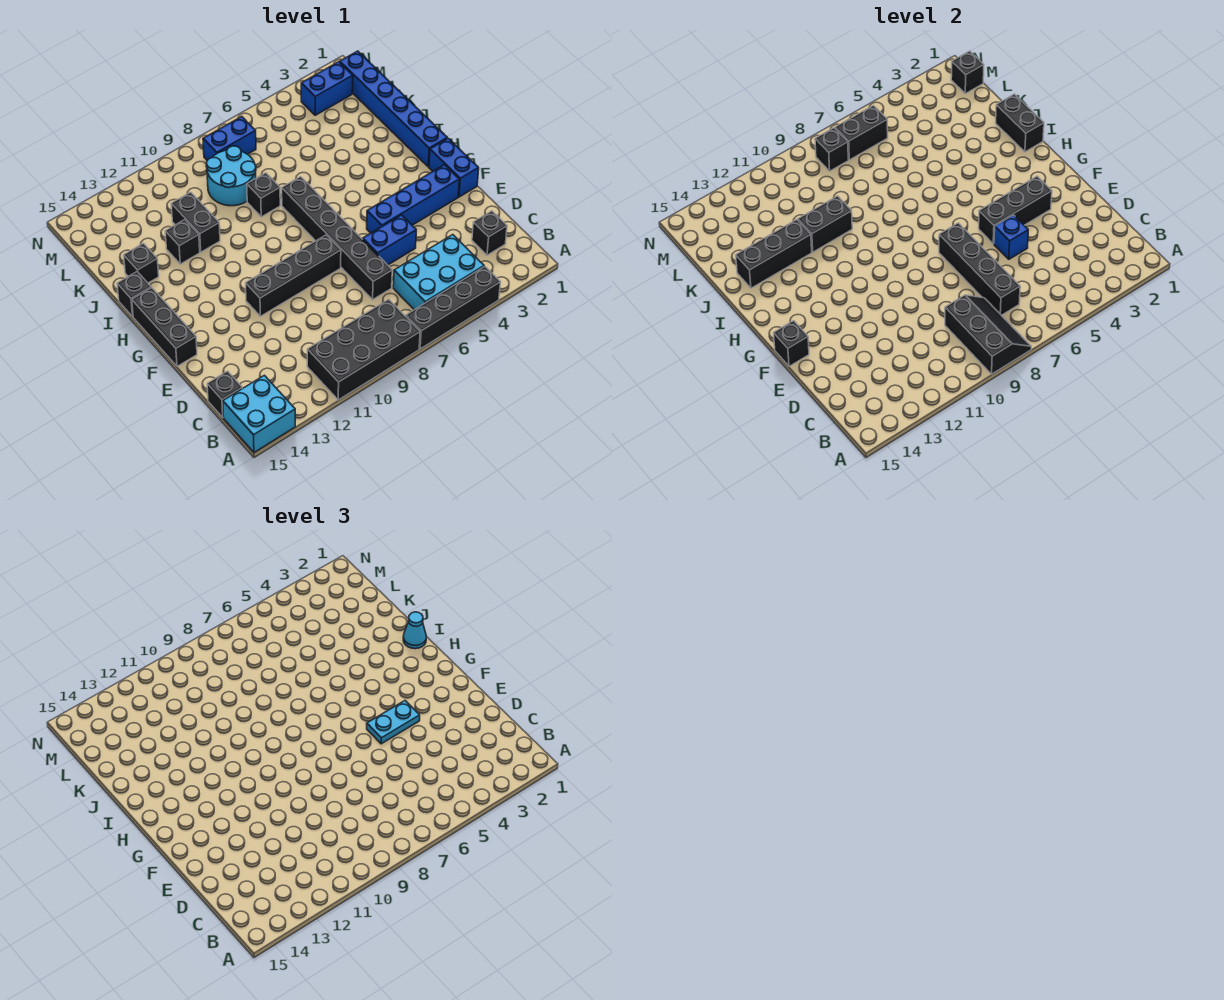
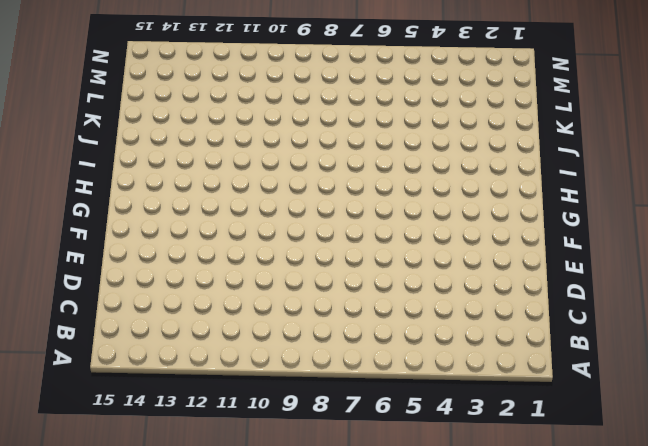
none -> black 1x4 brick [406,267,500,349]
none -> black 2x4 brick [307,299,420,400]
none -> cyan 2x2 brick [223,375,295,452]
none -> cyan 2x3 brick [393,235,484,310]

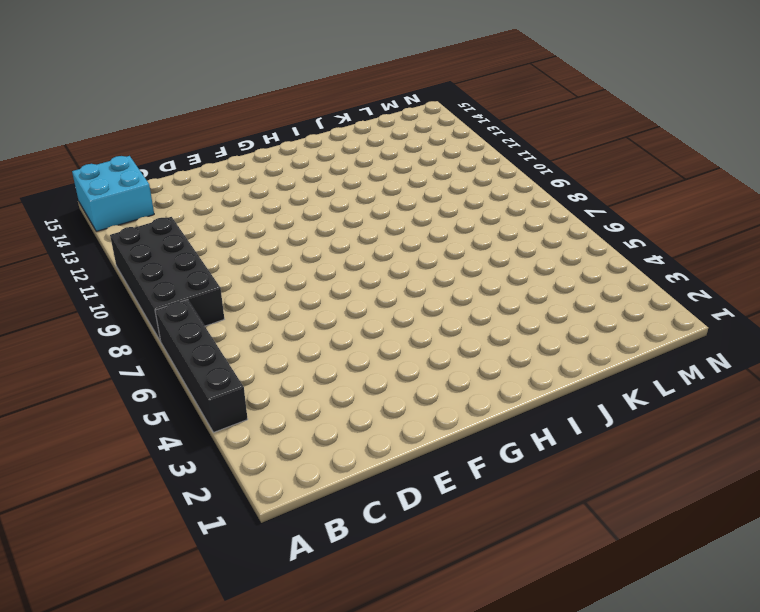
none -> cyan 2x3 brick [393,235,484,310]
none -> black 1x1 brick [472,211,507,255]
none -> black 1x1 brick [207,371,242,417]
none -> black 1x6 brick [282,177,392,300]

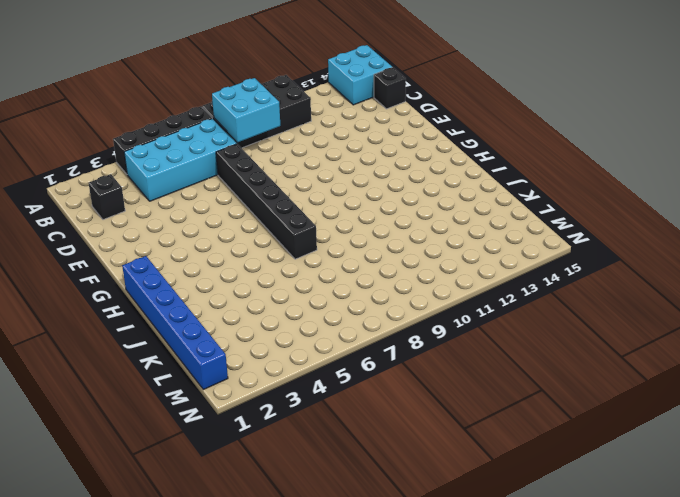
cyan 2x4 brick [124,118,237,201] -> cyan 2x3 brick [393,235,484,310]
cyan 2x2 brick [212,78,280,142] -> black 2x3 slope [945,295,1031,374]
none -> blue 1x2 brick [363,215,416,265]
none -> blue 1x2 brick [429,138,479,197]
none -> blue 1x4 brick [367,165,459,233]
none -> black 1x4 brick [246,235,341,316]

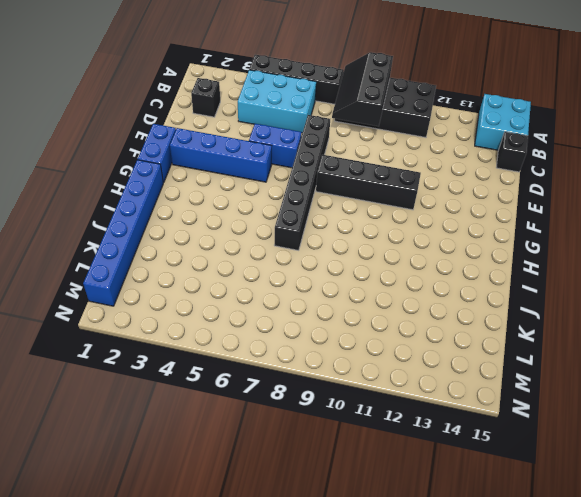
none -> black 1x3 brick [132,288,197,366]
none -> black 1x1 brick [117,272,151,316]
none -> black 1x1 brick [247,173,280,217]
none -> black 1x2 brick [171,192,220,252]

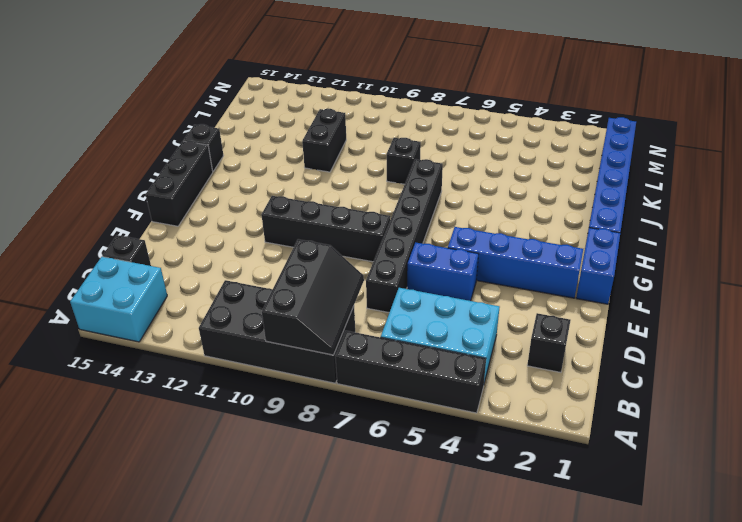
none -> black 1x1 brick [165,220,200,264]
none -> black 1x1 brick [124,243,159,283]
none -> cyan 2x2 round brick [206,146,256,206]
none -> blue 1x2 brick [301,62,353,115]

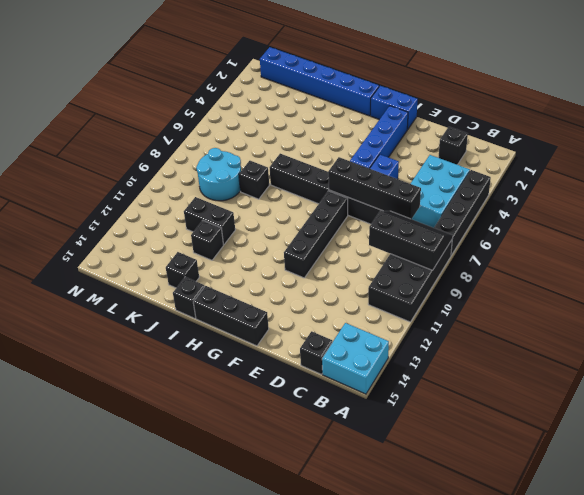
none -> blue 1x2 brick [301,62,353,115]
none -> blue 1x2 brick [203,117,256,160]
none -> blue 1x1 brick [994,215,1028,259]
none -> black 1x3 brick [979,176,1052,244]

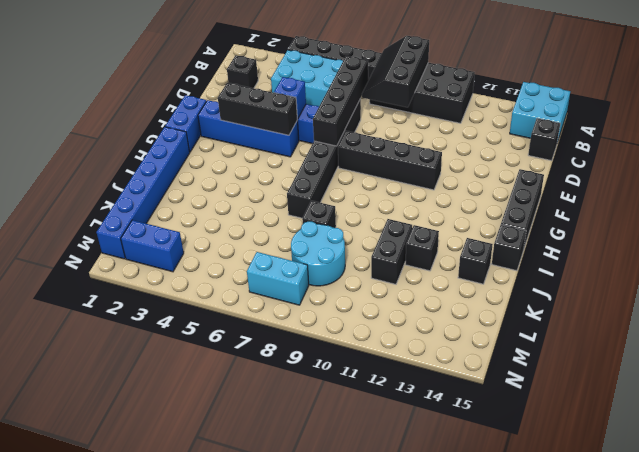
cyan 1x2 brick [247,252,309,305] -> blue 1x2 brick [203,117,256,160]
none -> black 1x1 brick [774,321,809,366]
none -> black 1x2 brick [996,94,1044,152]
none -> black 1x2 brick [798,196,852,252]
none -> black 1x3 brick [736,220,812,288]

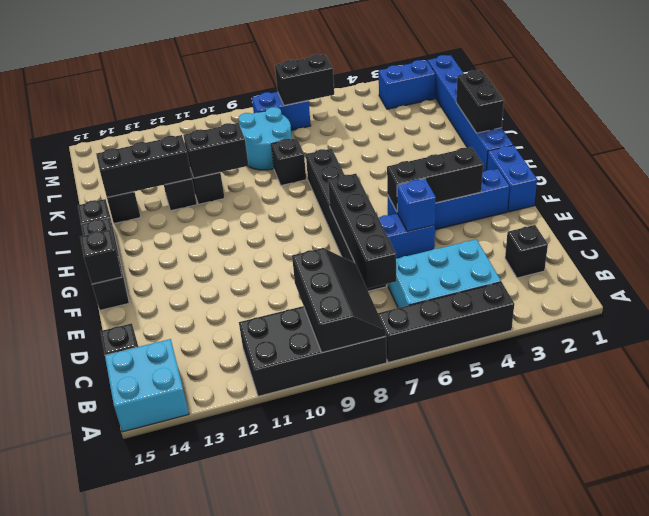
none -> black 1x4 brick [246,235,341,316]
none -> black 1x1 brick [951,51,984,94]
none -> black 1x1 brick [815,128,848,171]
none -> cyan 1x2 plate [367,701,420,744]

